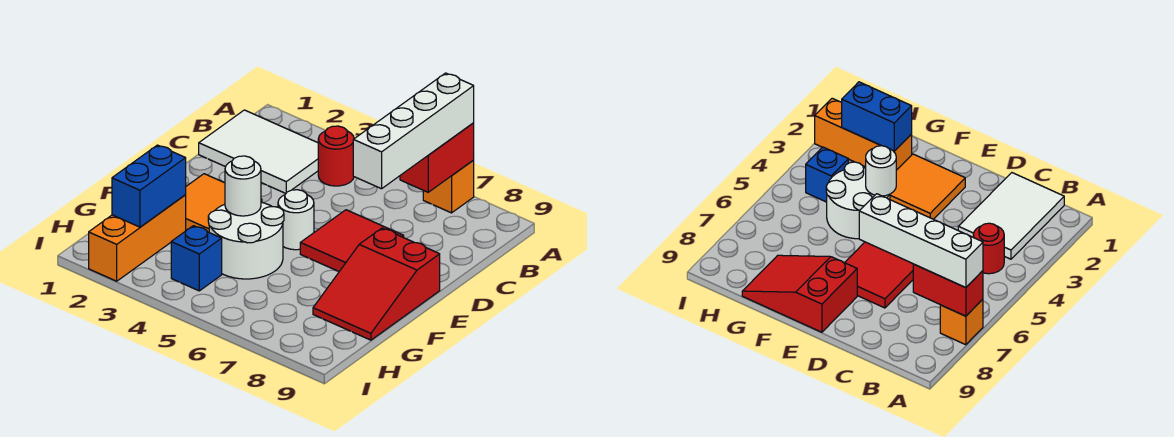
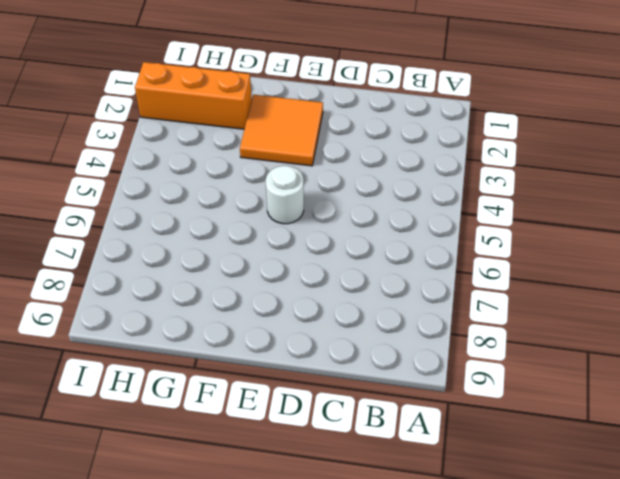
none -> orange 1x1 brick [423,160,474,213]
none -> white 2x3 tile [199,110,318,193]
none -> red 1x1 round brick [318,126,354,186]

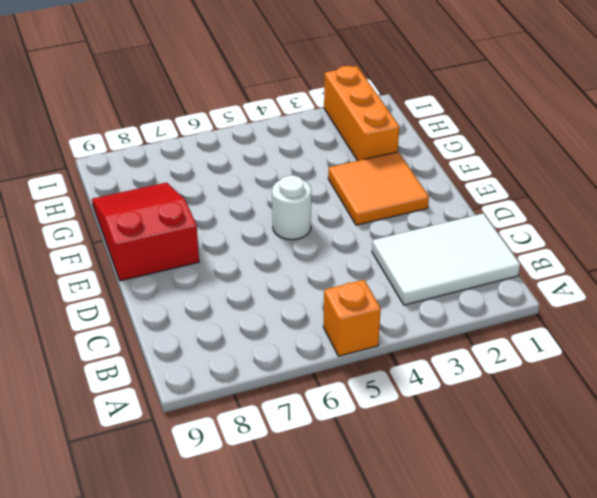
orange 1x1 brick [323,280,381,356] -> orange 1x1 brick moved to [423,160,474,213]
none -> red 1x1 round brick [318,126,354,186]
none -> red 2x2 tile [300,210,404,271]
none -> white 2x2 round brick [208,202,284,279]

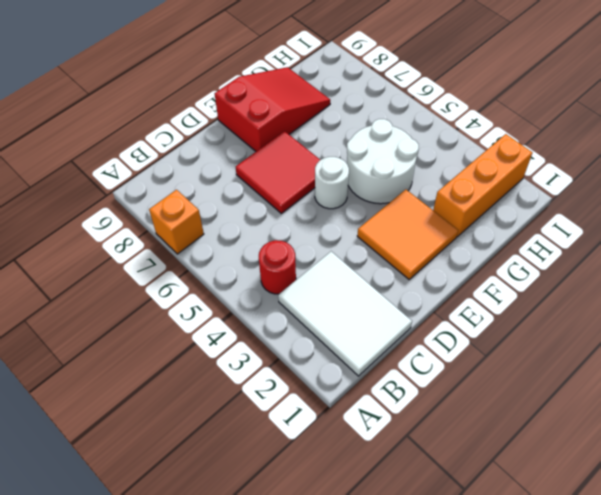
none -> blue 1x1 brick [171,226,222,291]
none -> red 1x2 brick [400,123,474,192]
none -> white 1x1 round brick [225,156,261,216]

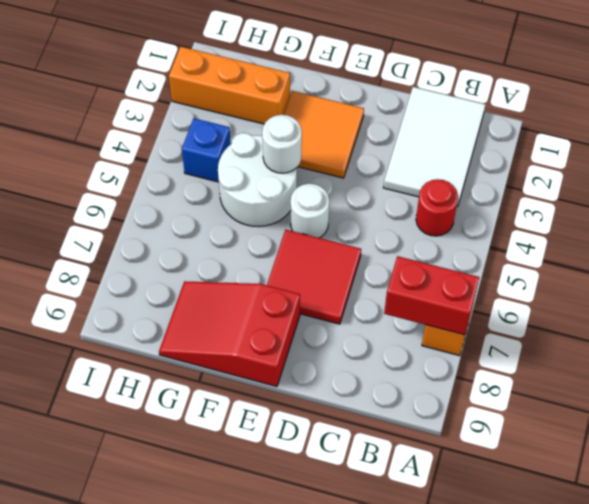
none -> blue 1x2 brick [112,145,186,227]
none -> white 1x4 brick [353,73,474,189]

